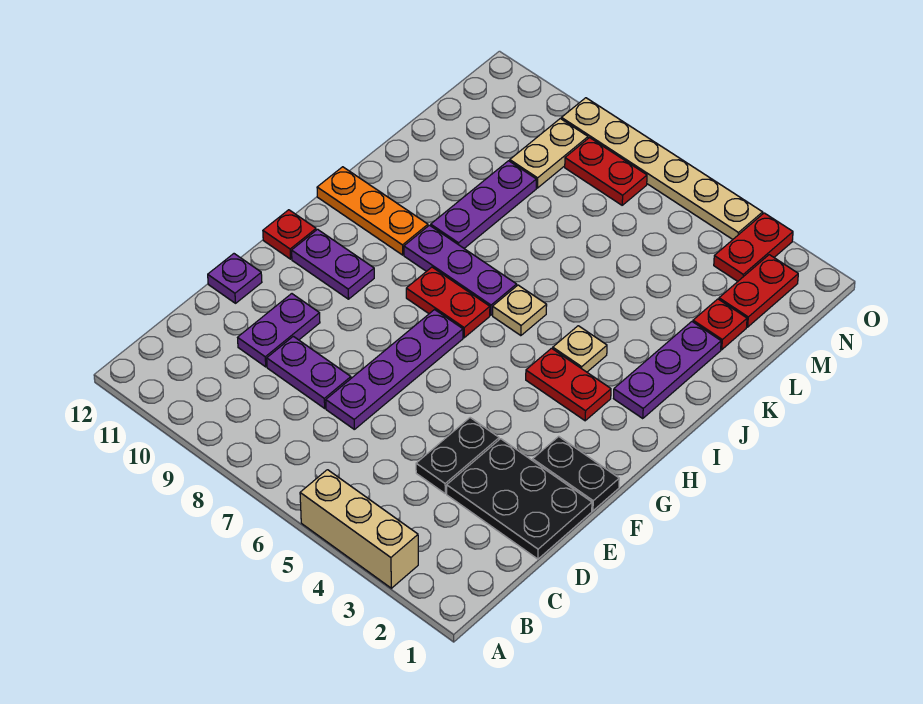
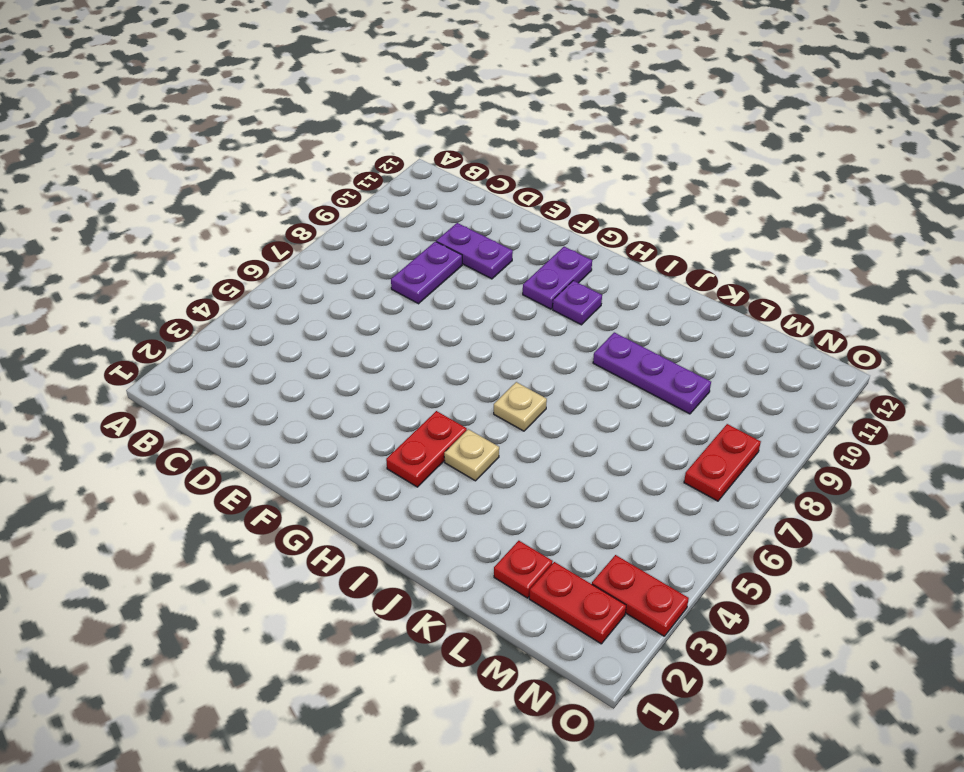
purple 1x1 plate [553,281,602,325] -> purple 1x1 plate moved to [208,254,262,303]
none -> tan 1x3 brick [300,470,418,588]
none -> black 2x3 plate [447,439,592,559]
none -> black 1x2 plate [416,418,499,493]

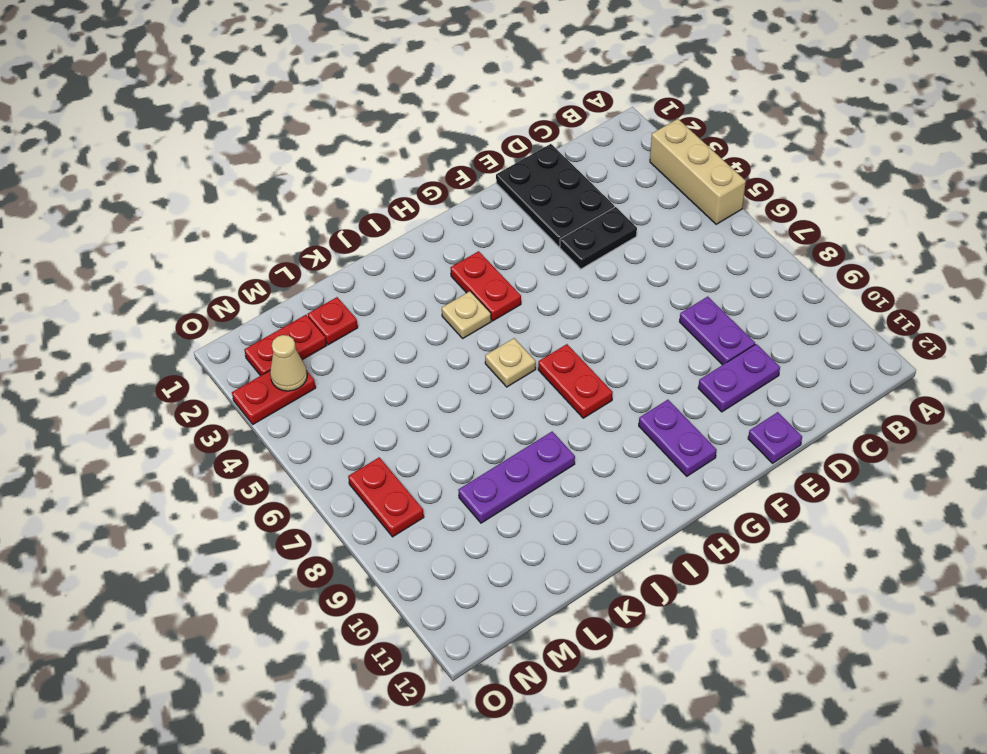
tan 1x1 cone [270,335,307,391] -> none
none -> purple 1x4 plate [326,310,463,429]
none -> black 1x2 plate [533,436,619,511]
none -> red 1x1 plate [263,210,316,259]

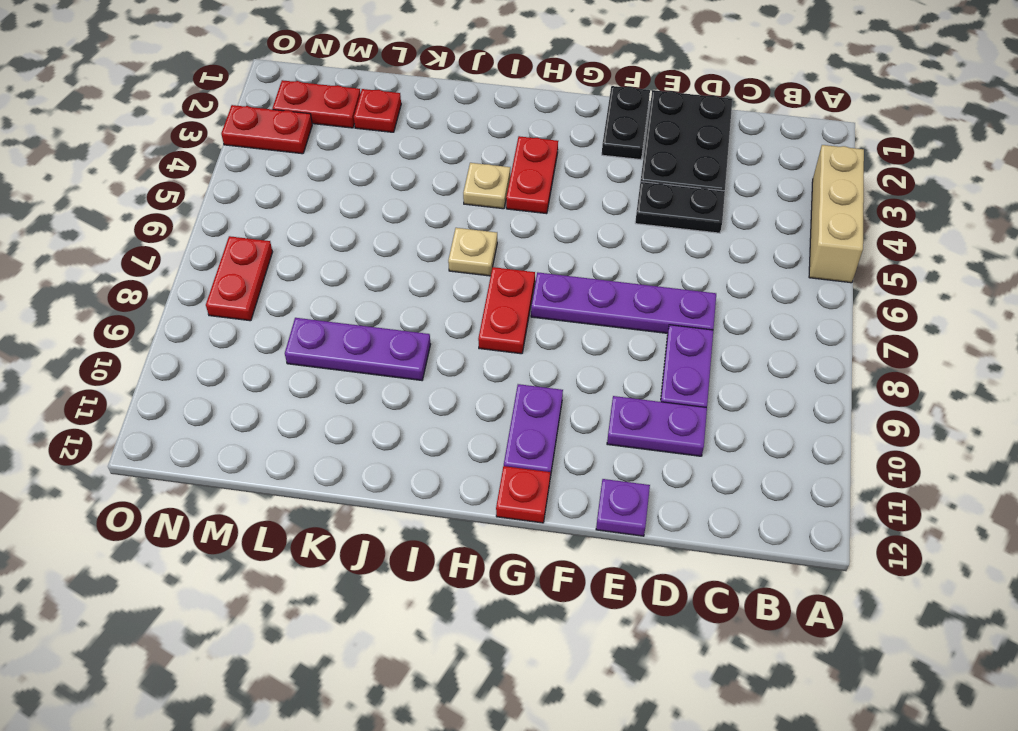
none -> purple 1x3 plate [614,322,721,419]
none -> purple 1x3 plate [404,225,517,315]
none -> orange 1x3 plate [317,167,428,255]

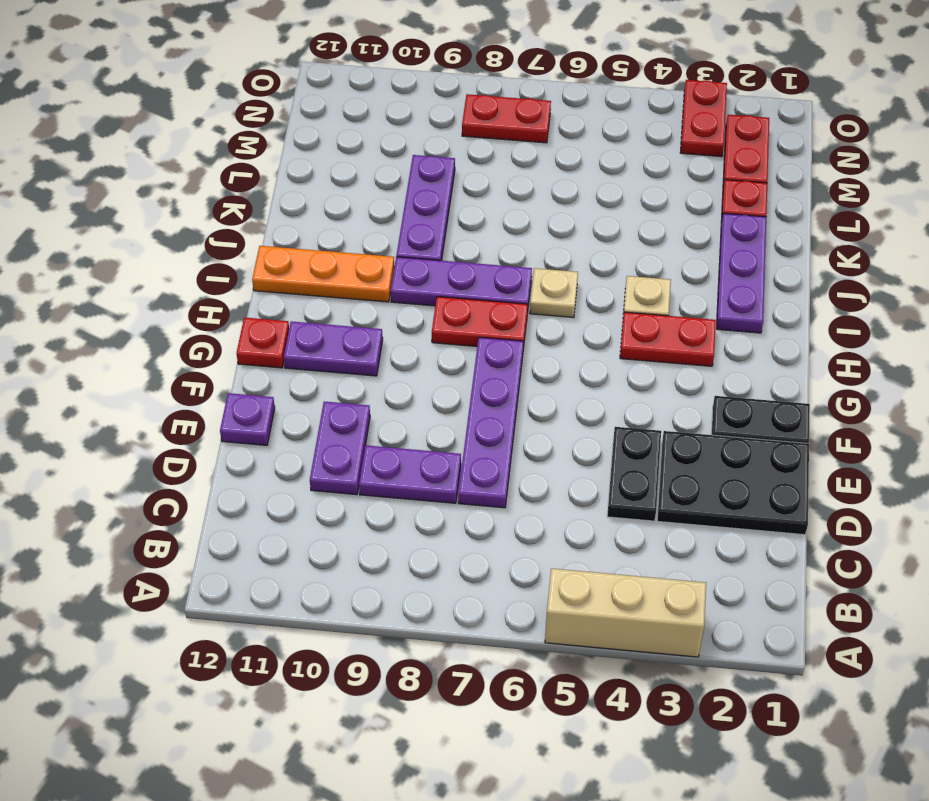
none -> tan 1x2 plate [510,119,588,188]
none -> tan 1x6 plate [561,98,763,239]

